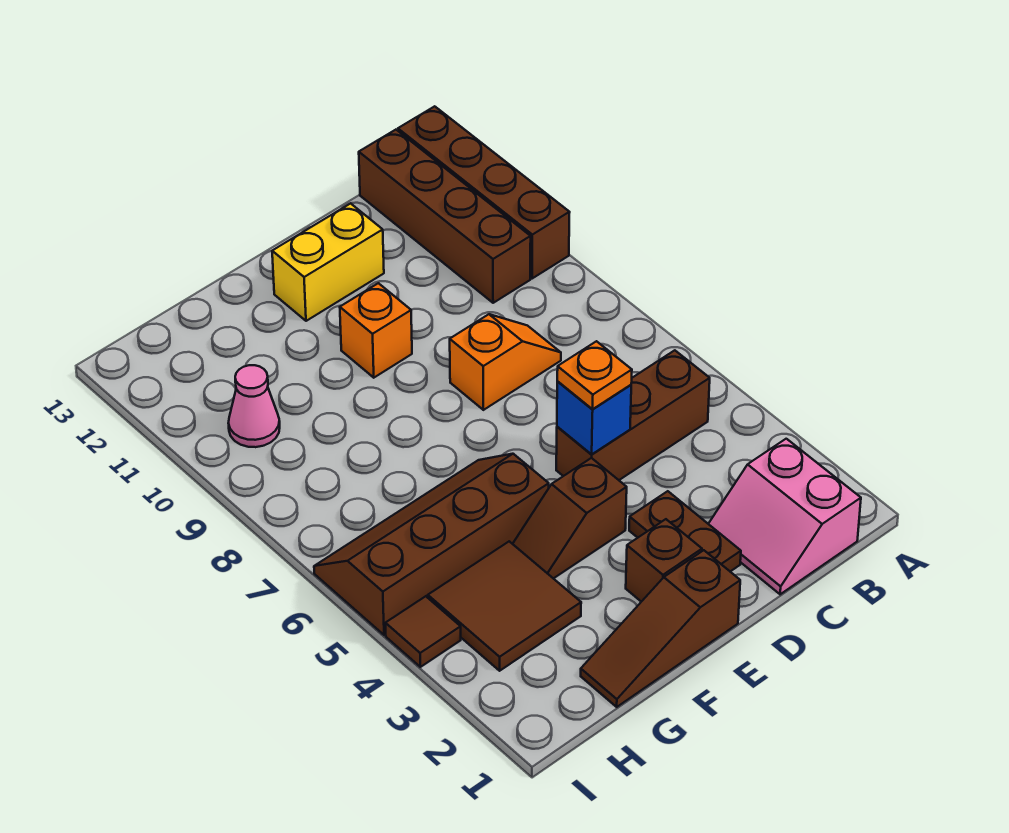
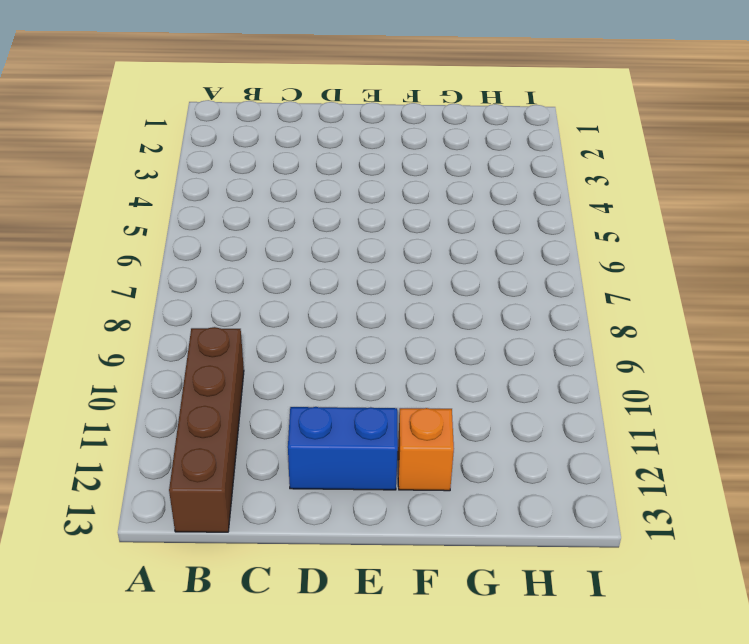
blue 1x2 brick [288,407,398,490] -> yellow 1x2 brick [272,203,384,321]
orange 1x1 brick [398,408,454,491] -> orange 1x1 brick moved to [340,283,412,378]
none -> brown 1x4 brick [398,106,570,279]
none -> pink 2x2 slope [709,439,861,594]
none -> brown 1x3 brick [556,350,710,480]

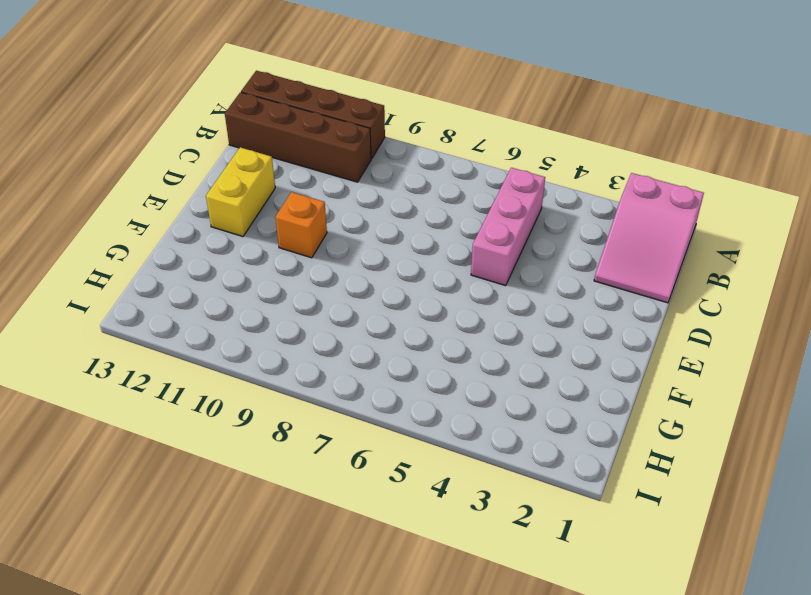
pink 2x3 slope [594,173,704,303] -> pink 2x2 slope [709,439,861,594]
pink 1x3 brick [471,168,545,286] -> brown 1x3 brick [556,350,710,480]
none -> orange 1x2 slope [450,314,561,410]
none -> brown 1x2 plate [629,491,741,571]
none -> brown 1x3 slope [581,550,740,707]

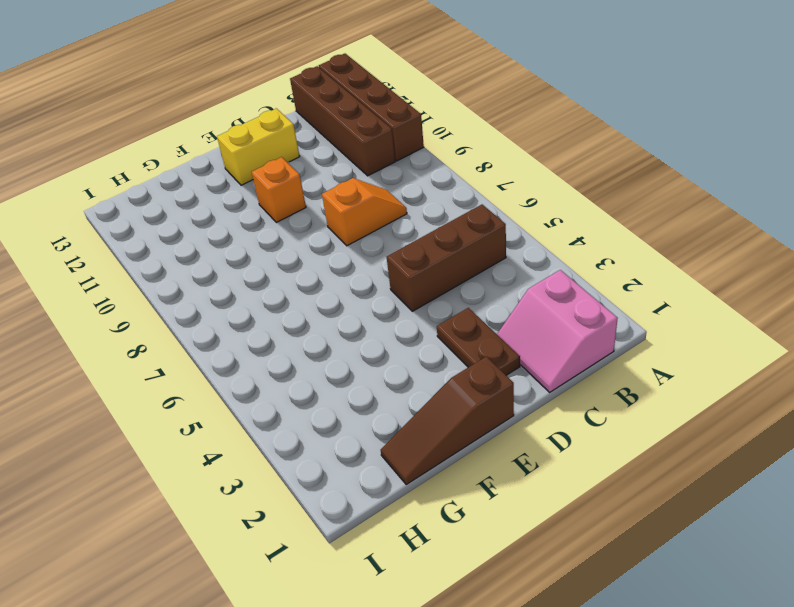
none -> brown 1x1 brick [626,519,702,602]
none -> brown 1x2 slope [513,458,627,579]
none -> brown 2x4 slope [314,454,549,635]

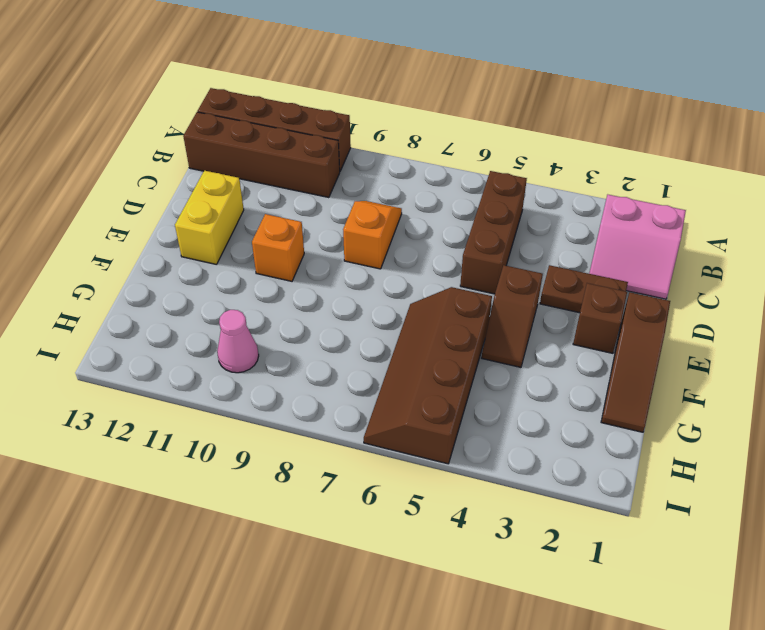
none -> brown 2x2 tile [428,541,581,671]
none -> brown 1x1 tile [385,596,461,667]
none -> blue 1x1 brick [557,382,631,455]

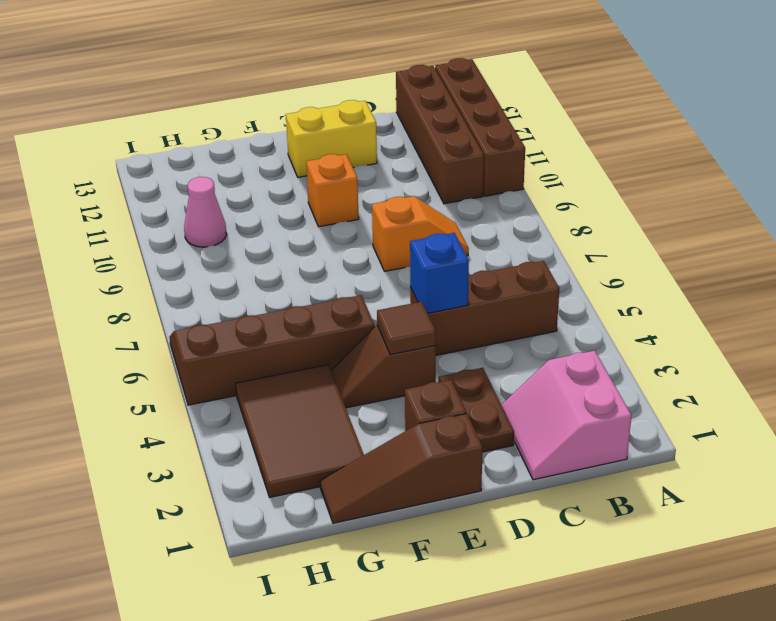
brown 1x1 tile [377,302,436,355] -> brown 1x1 tile moved to [385,596,461,667]
brown 2x3 tile [236,365,364,497] -> brown 2x2 tile [428,541,581,671]
none -> orange 1x1 plate [557,341,632,409]

